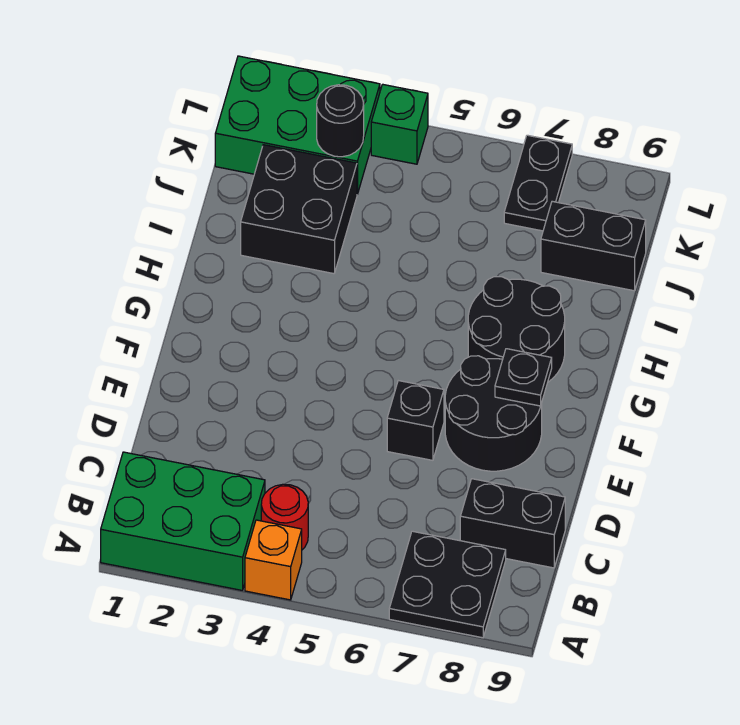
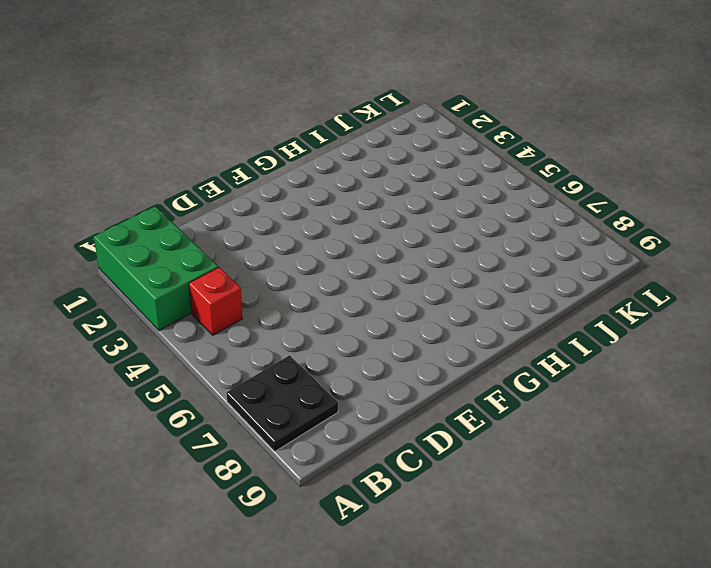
red 1x1 brick [189,267,242,335] -> red 1x1 round brick [261,484,308,550]
none -> orange 1x1 brick [245,520,302,600]
none -> black 1x2 brick [460,479,565,568]
none -> black 1x1 brick [387,381,444,460]

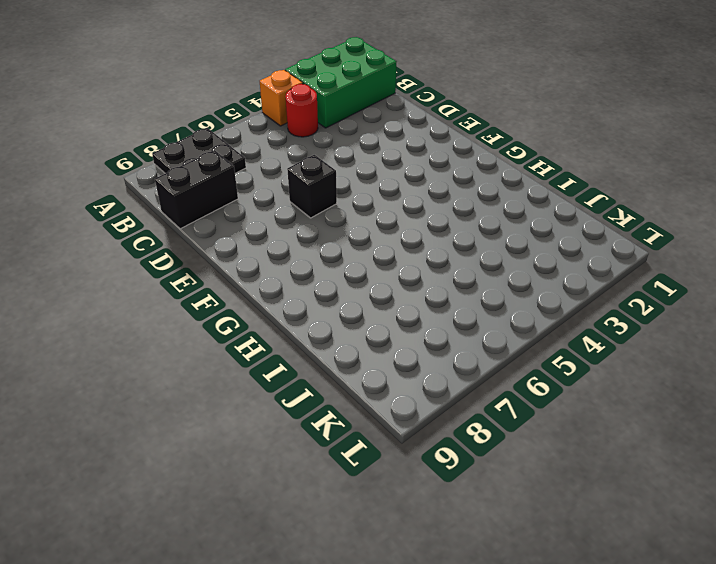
none -> black 2x2 round brick [445,356,542,471]
none -> black 2x2 round brick [468,277,565,382]
none -> black 2x2 brick [241,145,357,274]

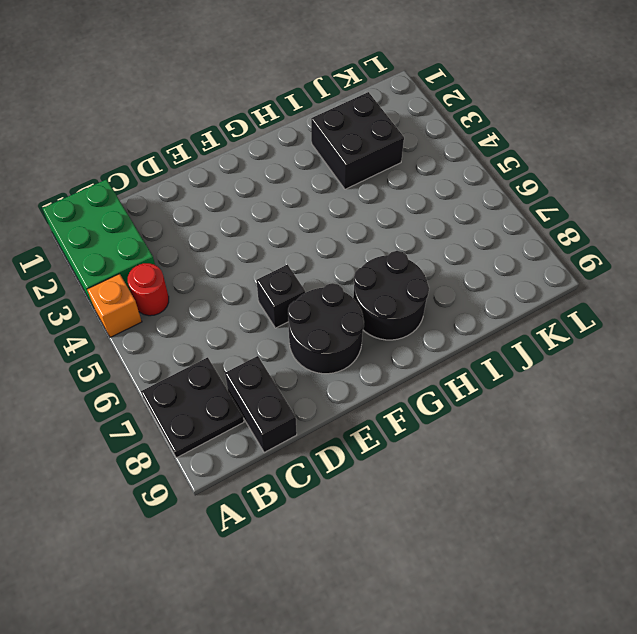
none -> black 1x2 brick [541,201,646,291]
none -> green 2x3 brick [215,56,380,194]
none -> black 1x2 plate [504,135,572,231]

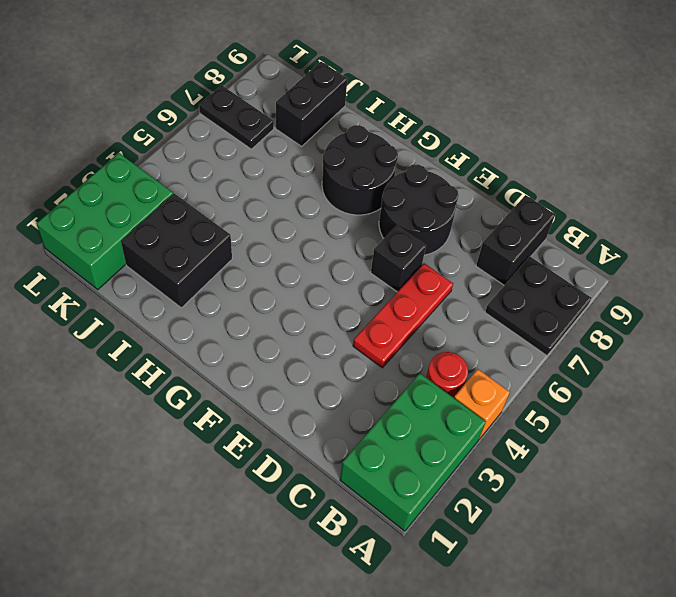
red 1x3 plate [353,263,453,368] -> none
none -> green 1x1 brick [371,84,428,164]
none -> black 1x1 plate [495,349,552,406]
none -> black 1x1 round brick [317,85,364,157]

